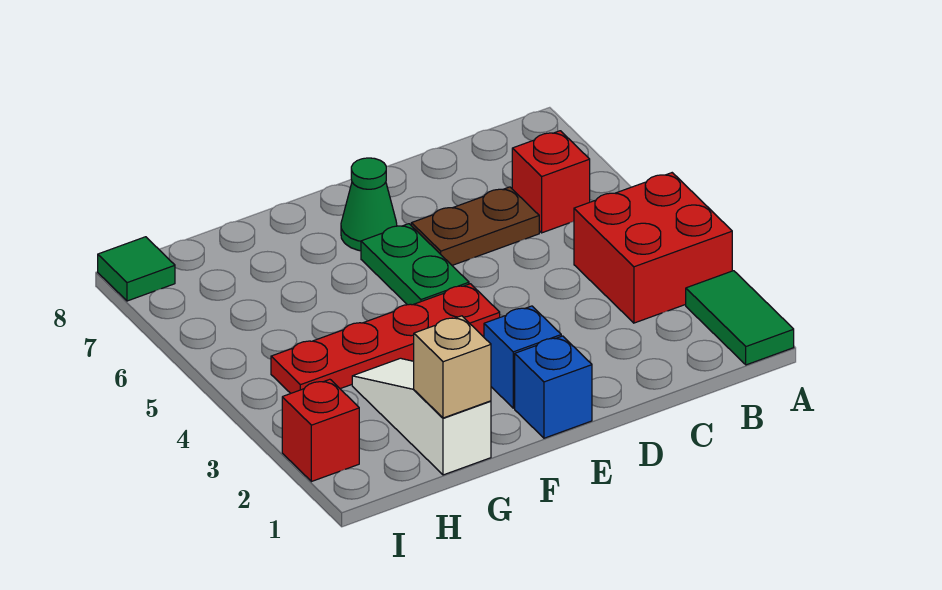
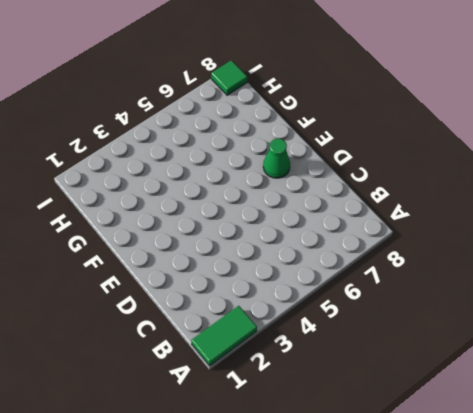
none -> red 2x2 brick [574,173,732,323]
none -> red 1x1 brick [512,131,590,233]
none -> brown 1x2 plate [411,187,539,265]

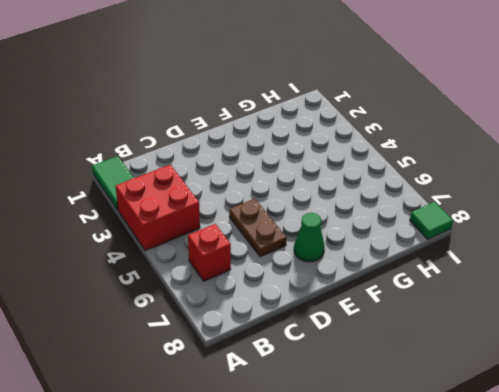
brown 1x2 plate [229,199,286,257] -> brown 1x2 plate turned to [411,187,539,265]
none -> blue 1x1 brick [515,336,592,438]
none -> blue 1x1 brick [484,306,561,408]
none -> red 1x4 plate [271,284,500,393]

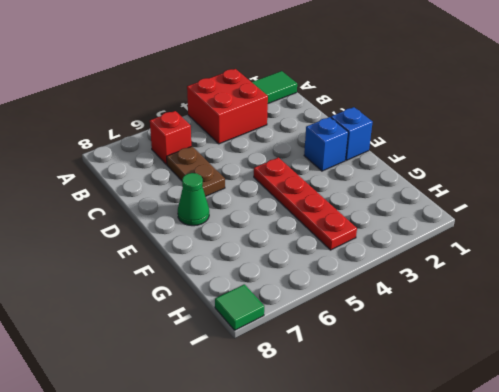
none -> green 1x2 plate [361,224,469,305]
none -> white 1x3 slope [352,358,491,475]
none -> red 1x1 brick [282,379,359,482]

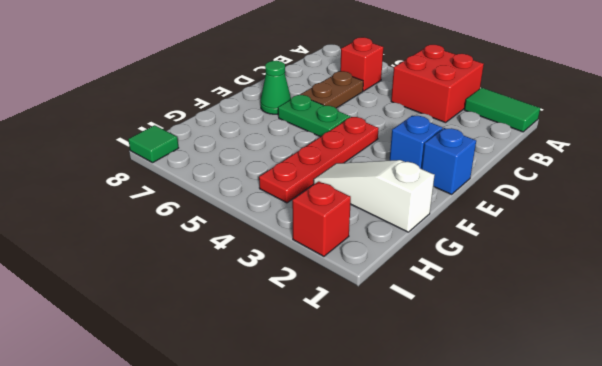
none -> tan 1x1 brick [414,316,491,418]

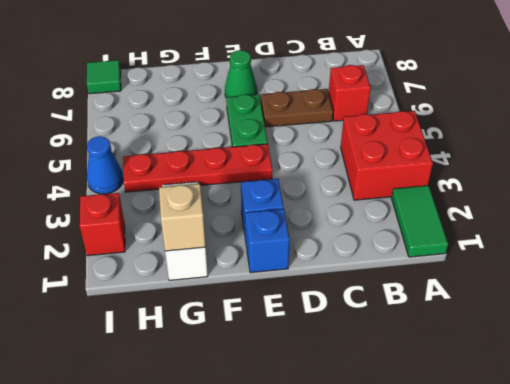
blue 1x1 cone [87,136,123,194] -> none

